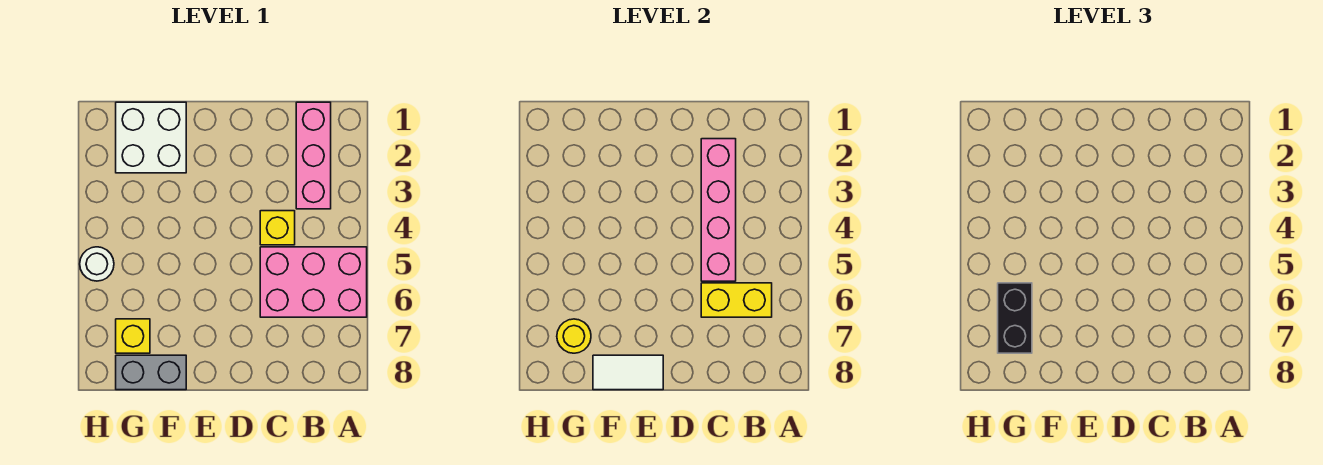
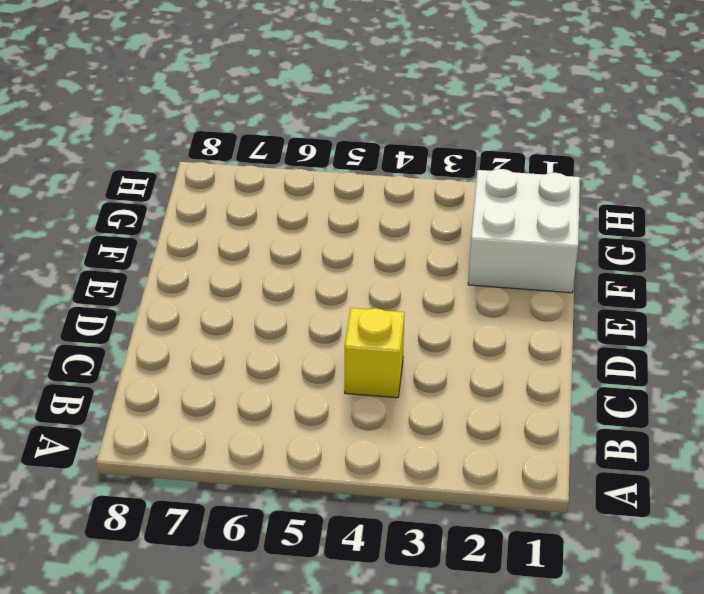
none -> pink 2x3 brick [260,247,367,317]
none -> pink 1x3 brick [296,102,331,209]
none -> grey 1x2 brick [116,355,186,390]

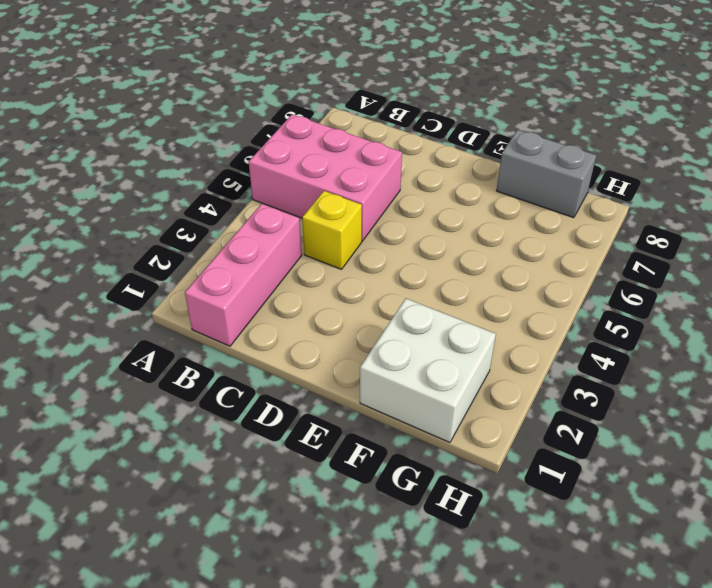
none -> yellow 1x1 brick [116,319,150,353]
none -> white 1x1 round brick [80,247,114,281]
none -> yellow 1x2 brick [701,283,772,317]

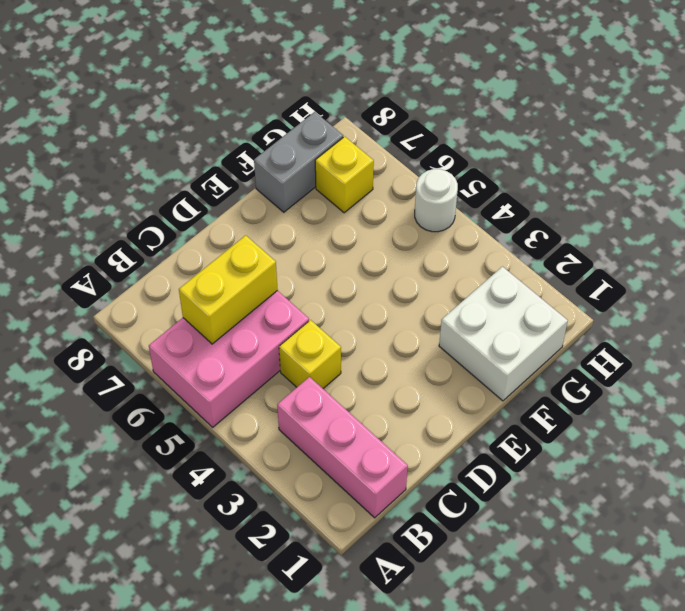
none -> pink 1x4 brick [701,139,736,281]
none -> white 1x2 tile [593,355,663,390]
none -> yellow 1x1 round brick [557,319,591,353]

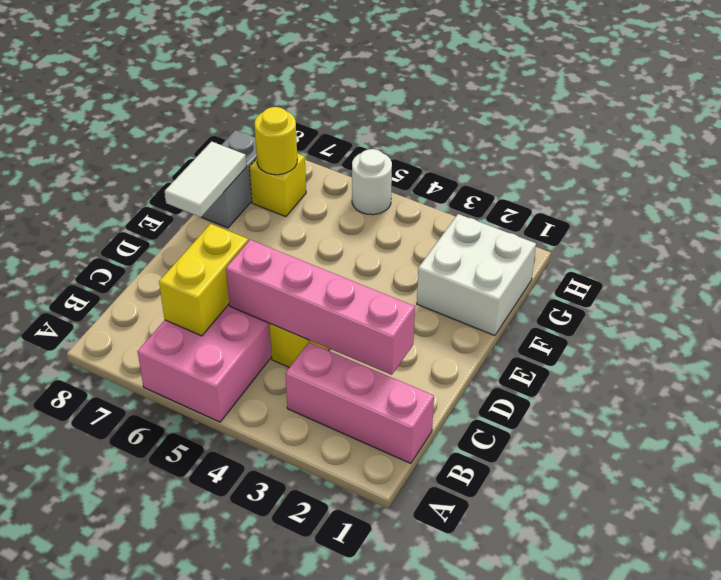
none -> black 1x2 brick [998,283,1032,353]

